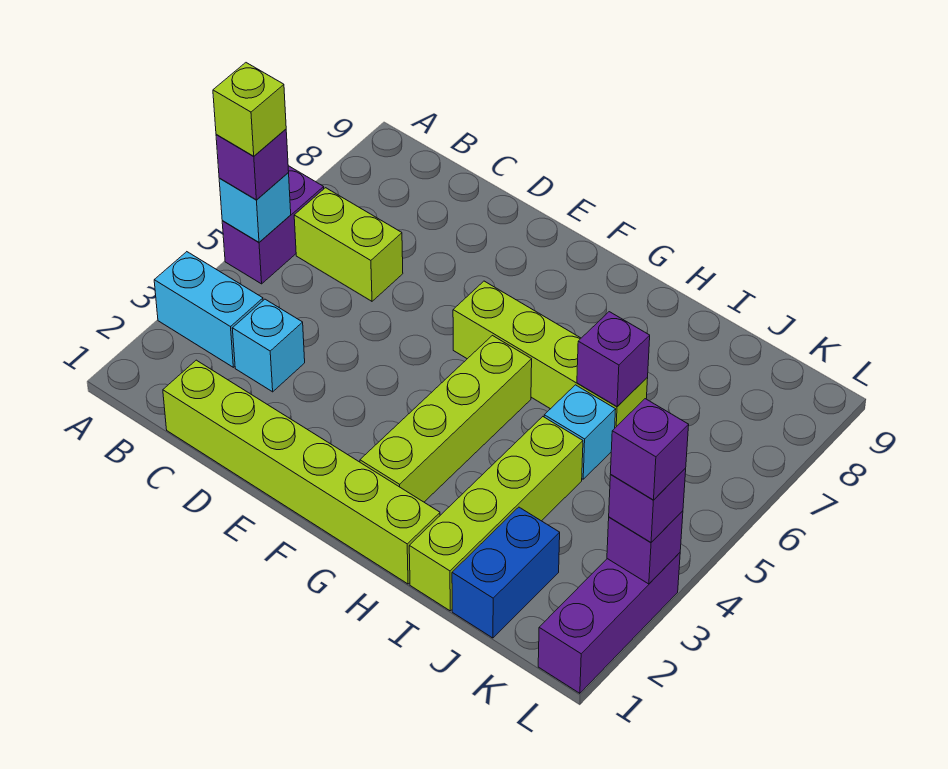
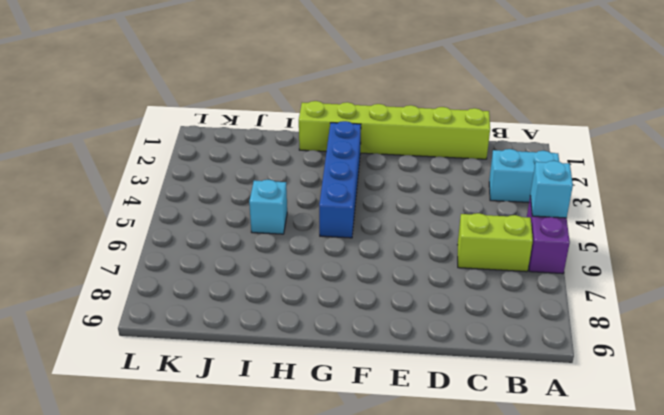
blue 1x4 brick [319,121,361,238] -> lime 1x4 brick [360,336,532,502]
none -> cyan 1x1 brick [232,299,305,392]
none -> lime 1x4 brick [453,281,648,428]
none -> lime 1x4 brick [409,417,583,611]

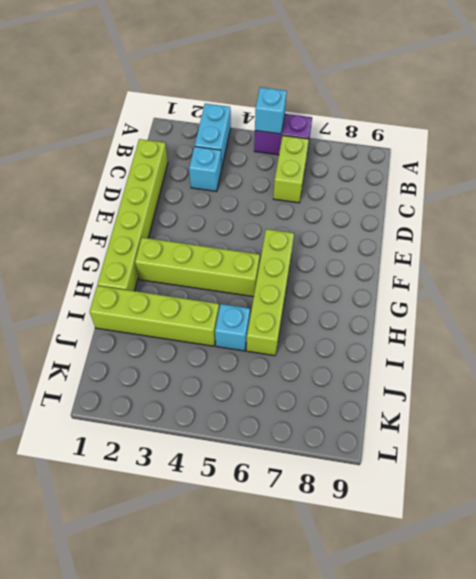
none -> blue 1x2 brick [452,507,560,638]
none -> purple 1x3 brick [538,553,680,693]
none -> purple 1x1 brick [577,312,650,406]

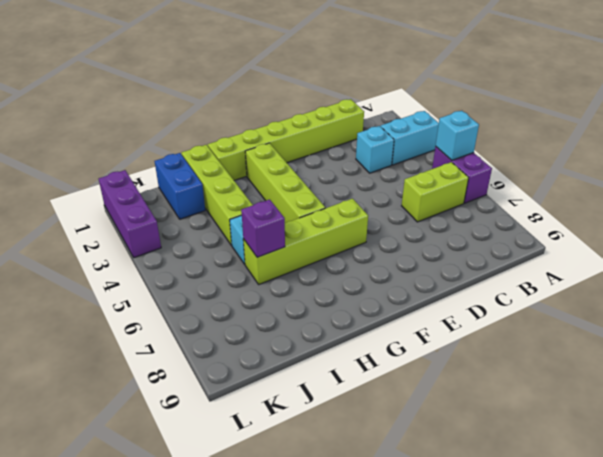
none -> purple 1x1 brick [607,511,683,584]
none -> purple 1x1 brick [216,129,289,200]
none -> purple 1x1 brick [609,468,686,542]

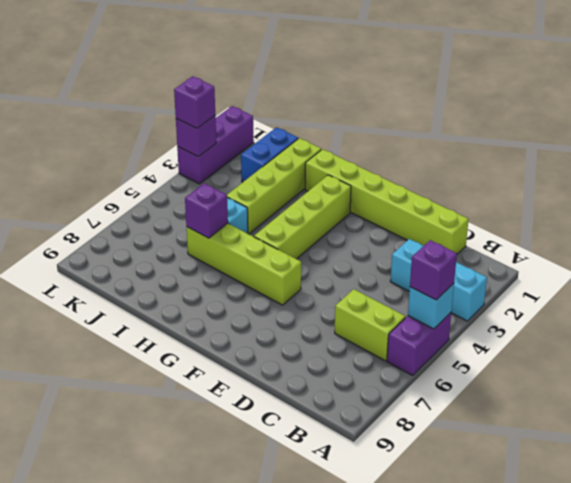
none -> lime 1x1 brick [213,63,286,156]
none -> purple 1x1 brick [610,399,689,500]

